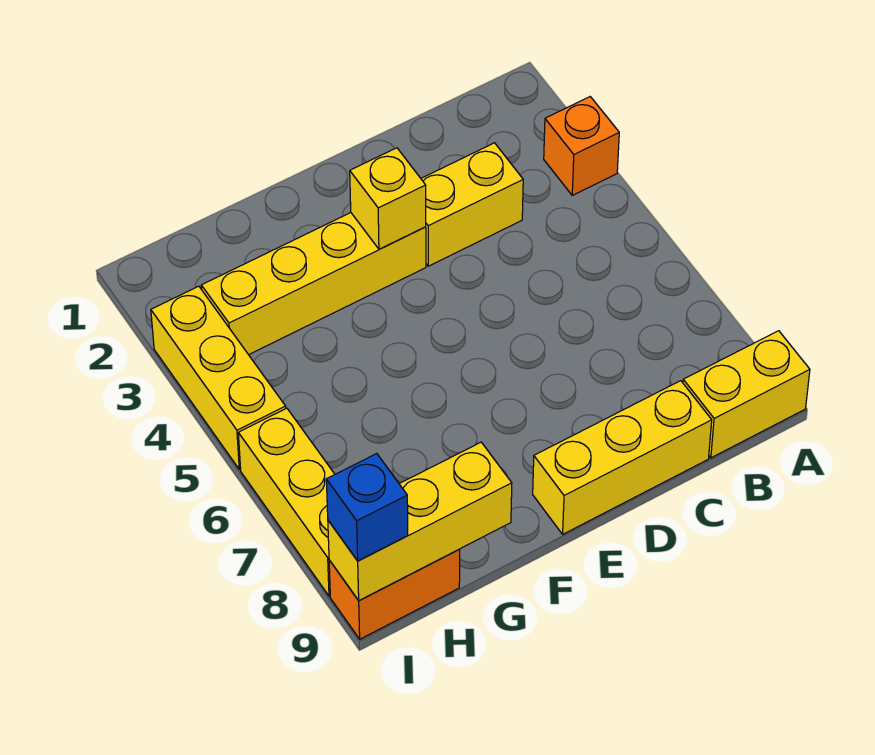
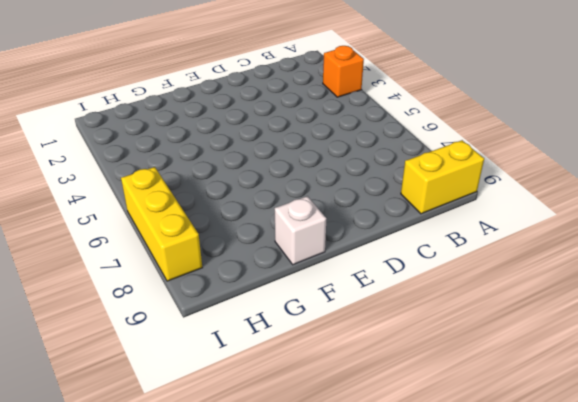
white 1x1 brick [275,196,327,265] -> none
none -> yellow 1x2 brick [421,143,523,266]
none -> yellow 1x3 brick [533,381,712,534]

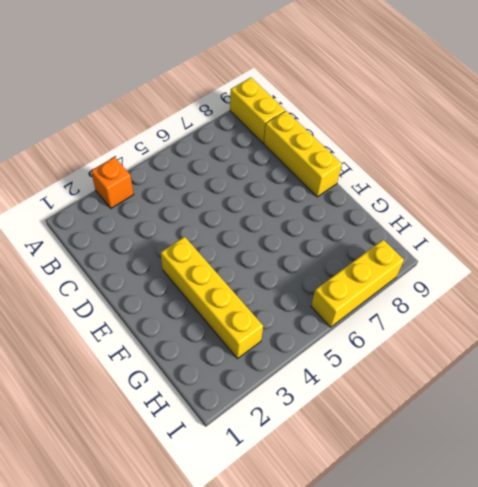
none -> yellow 1x2 brick [421,143,523,266]
none -> orange 1x2 brick [329,549,460,639]

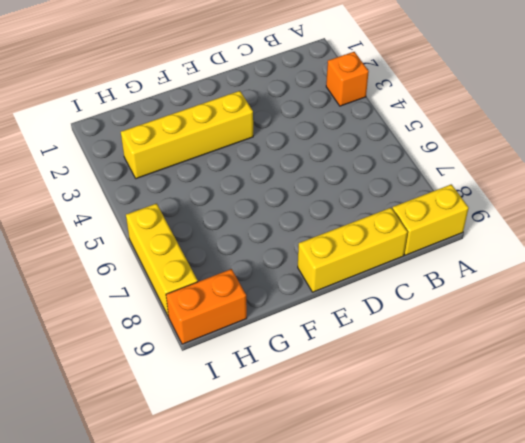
none -> yellow 1x2 brick [421,143,523,266]
none -> yellow 1x3 brick [151,286,286,469]

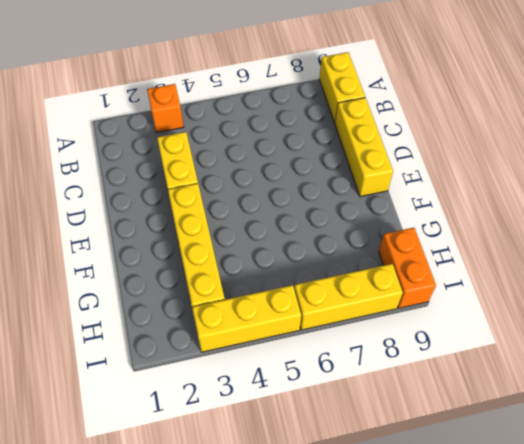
none -> yellow 1x1 brick [350,148,426,249]
none -> yellow 1x3 brick [328,442,512,601]

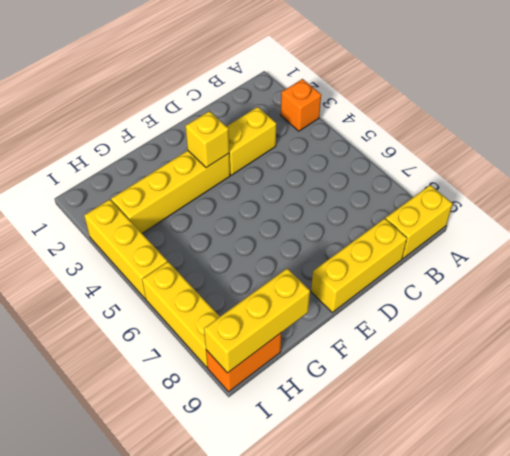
none -> blue 1x1 brick [326,454,408,561]

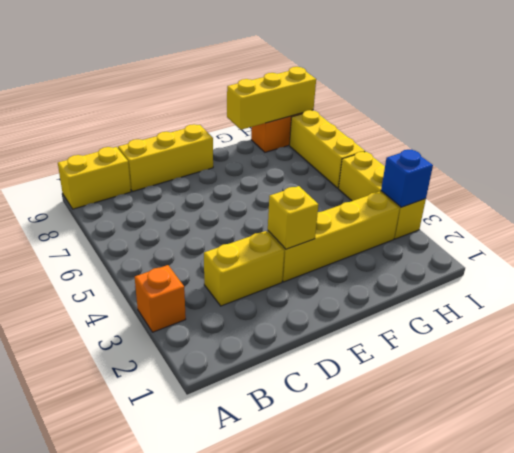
blue 1x1 brick [381,149,433,207] -> blue 1x1 brick moved to [326,454,408,561]

